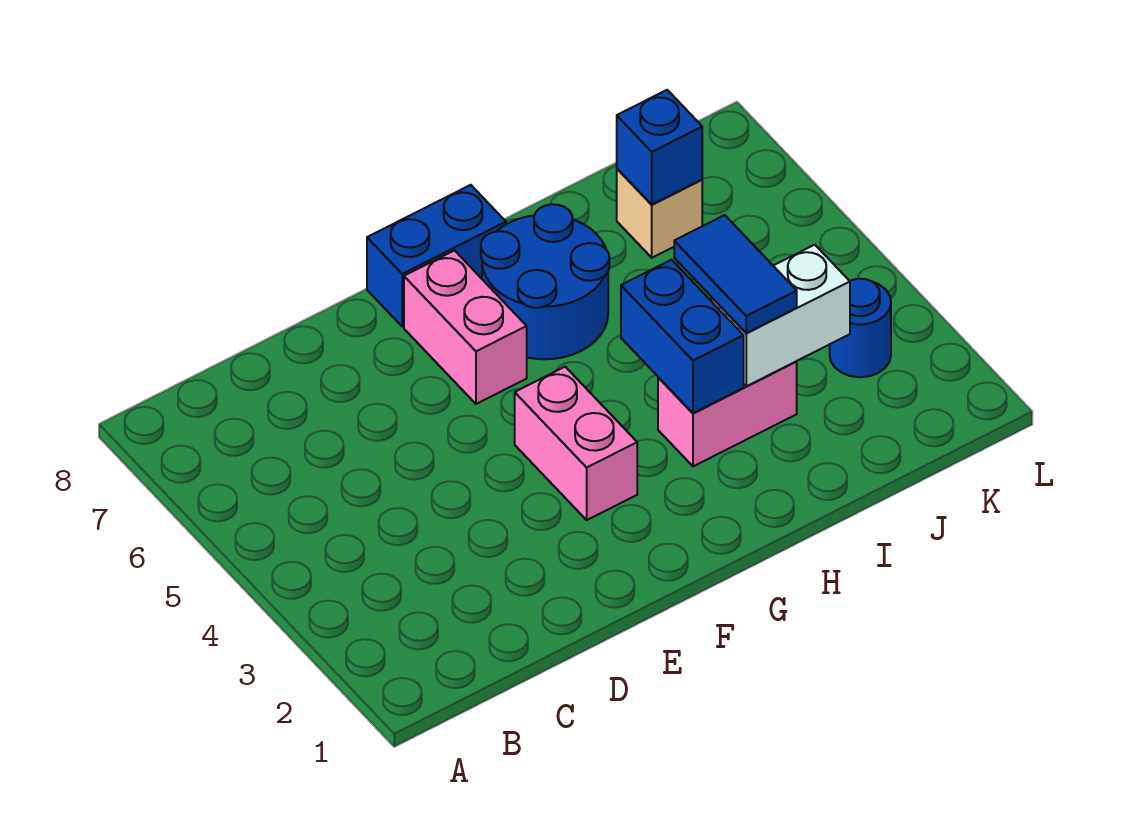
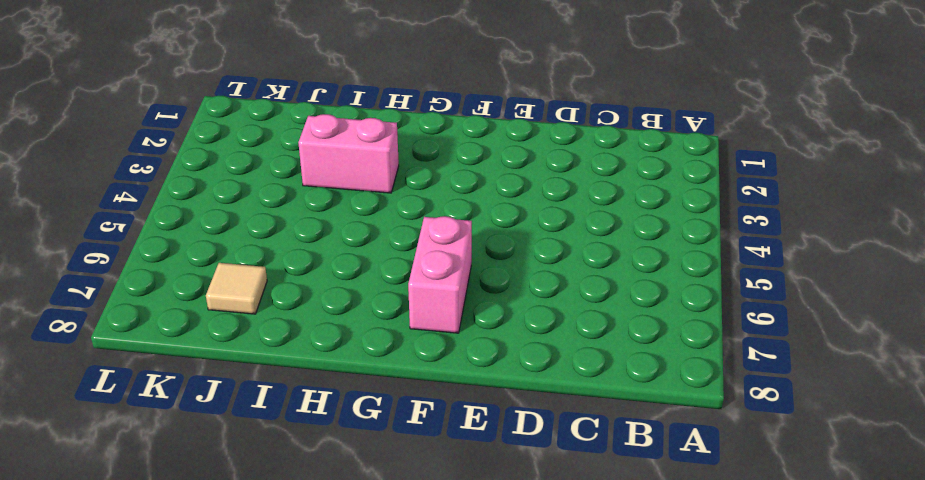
tan 1x1 tile [206,263,267,314] -> tan 1x1 brick [617,169,702,258]
none -> pink 1x2 brick [515,367,637,520]
none -> blue 1x2 brick [367,185,506,326]

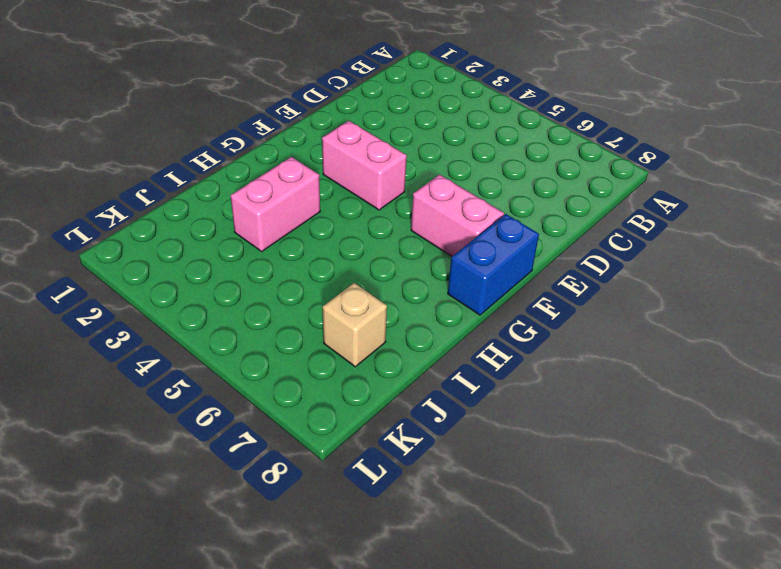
none -> blue 2x2 round brick [481,204,609,359]
none -> blue 1x1 round brick [830,279,891,377]

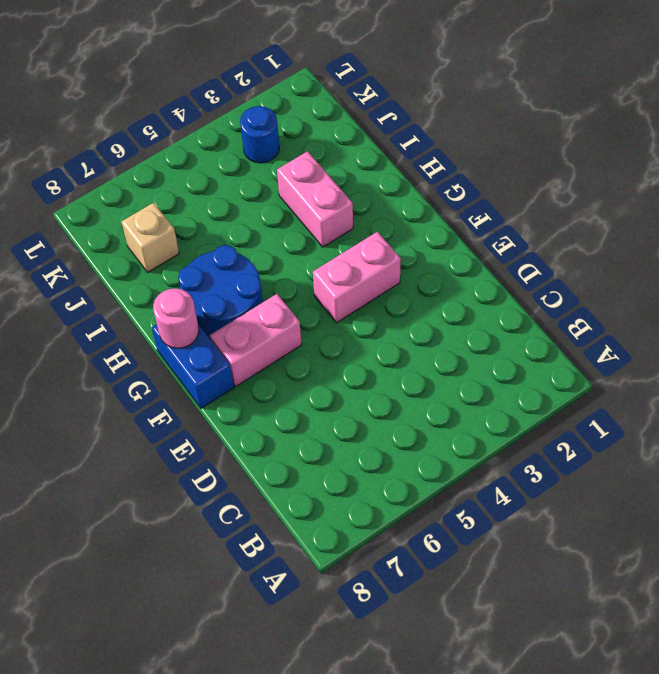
pink 1x1 round brick [153,288,199,348] -> none
none -> blue 1x2 brick [621,260,744,413]
none -> white 1x2 brick [711,245,850,386]

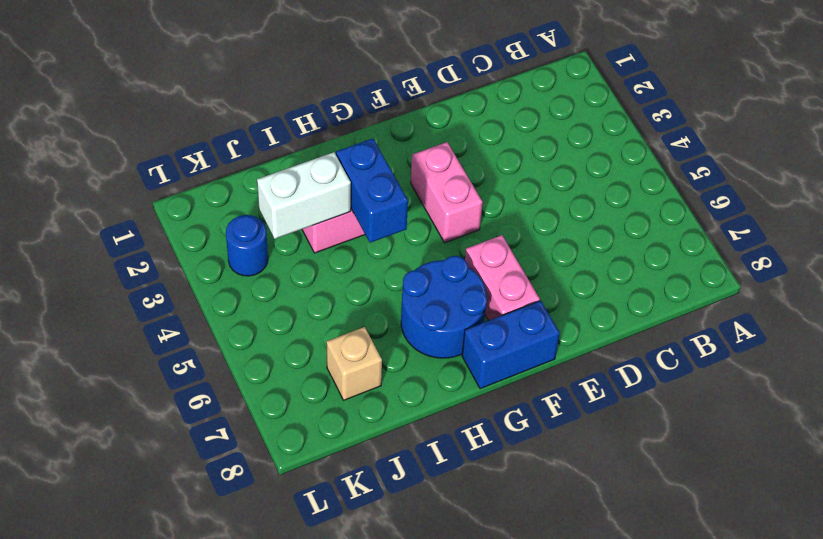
none -> blue 1x1 brick [617,90,702,204]
none -> blue 1x2 tile [674,215,797,333]

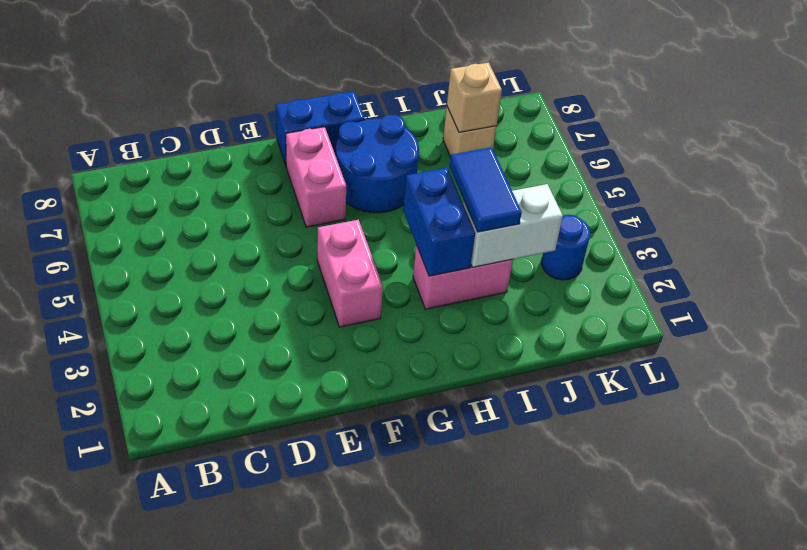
tan 1x1 brick [447,62,502,132] -> blue 1x1 brick [617,90,702,204]

